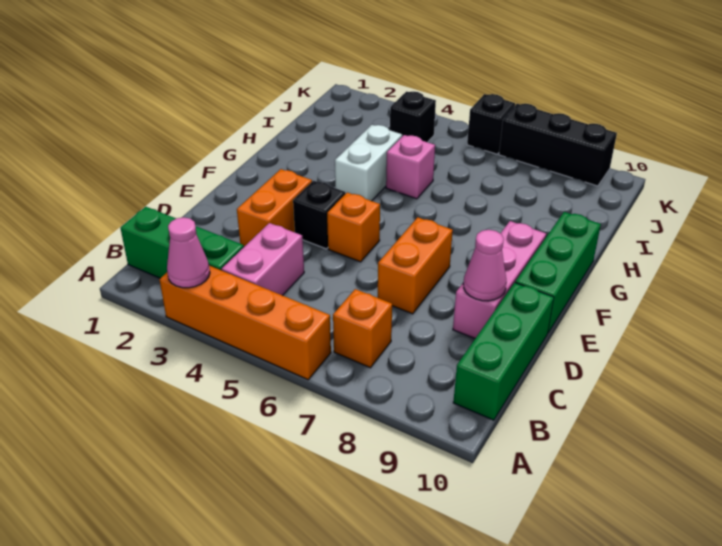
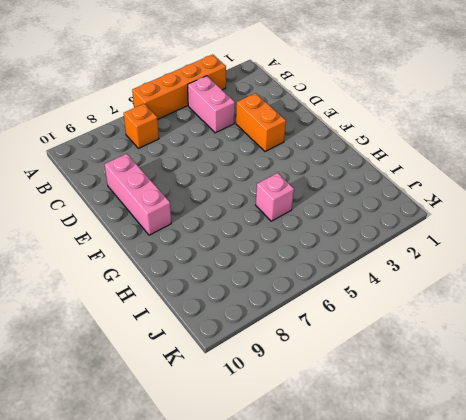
none -> green 1x3 brick [121,207,244,278]
none -> green 1x3 brick [453,283,554,420]
none -> orange 1x2 brick [378,217,453,314]

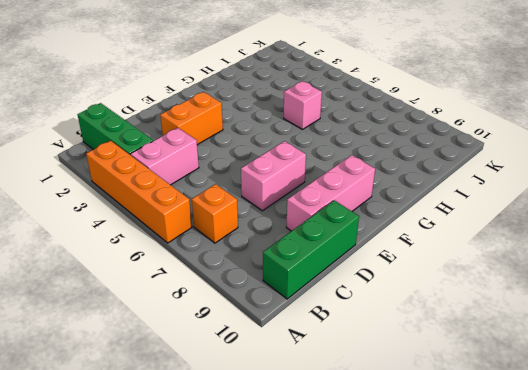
pink 1x2 brick [241,141,306,211] -> orange 1x2 brick [378,217,453,314]
none -> black 1x1 brick [293,181,345,249]
none -> orange 1x1 brick [327,193,380,262]
none -> green 1x3 brick [515,212,601,333]

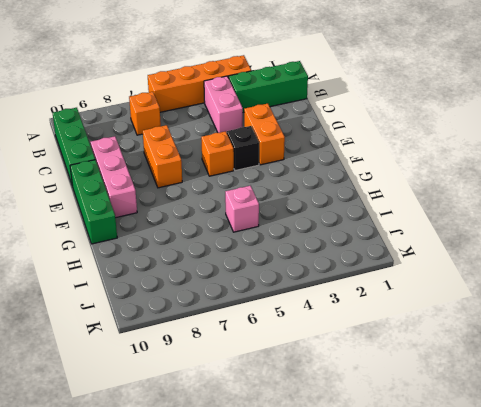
none -> white 1x2 brick [335,125,402,201]
none -> black 1x1 brick [390,91,436,142]
none -> black 1x1 brick [467,94,515,154]

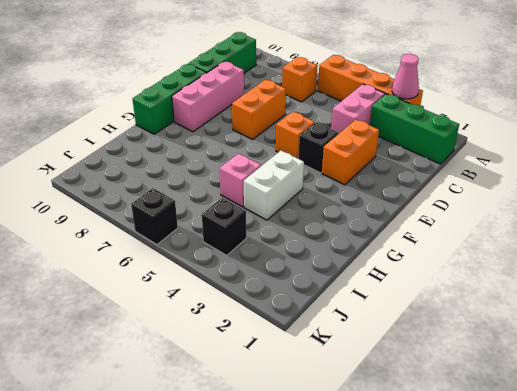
none -> black 1x3 brick [499,104,617,186]
none -> pink 1x1 cone [463,230,507,301]

